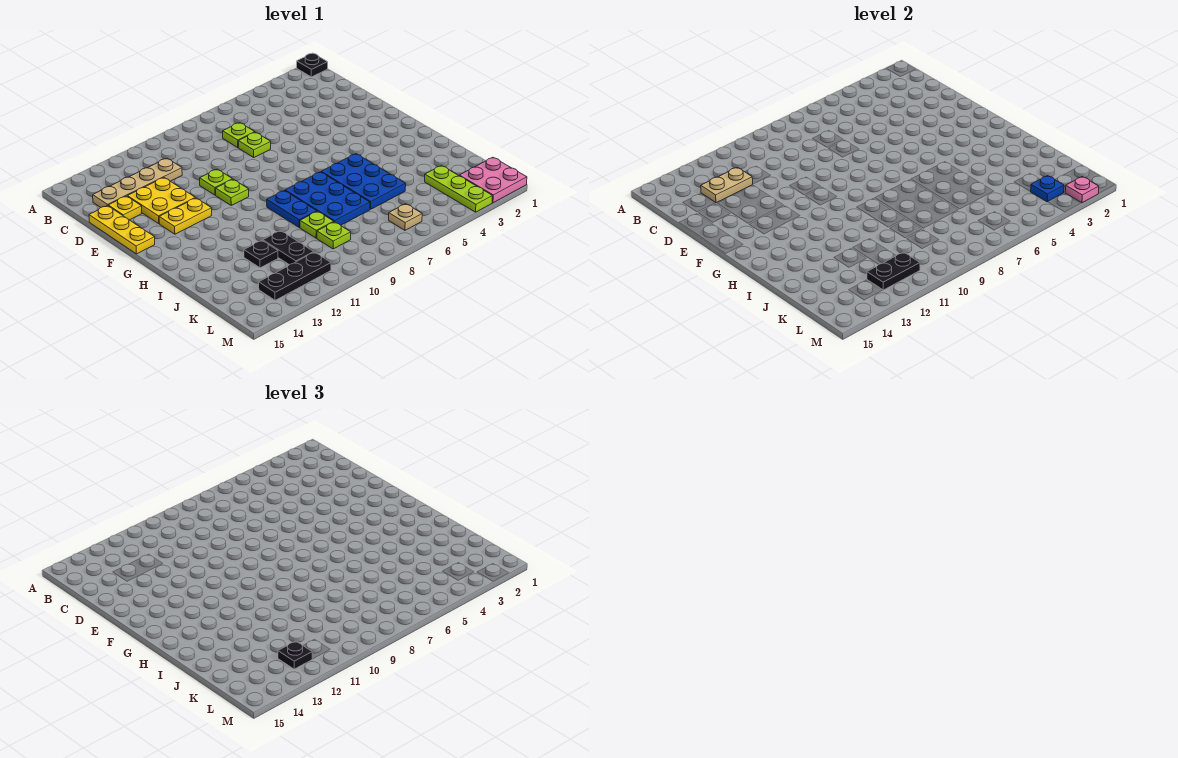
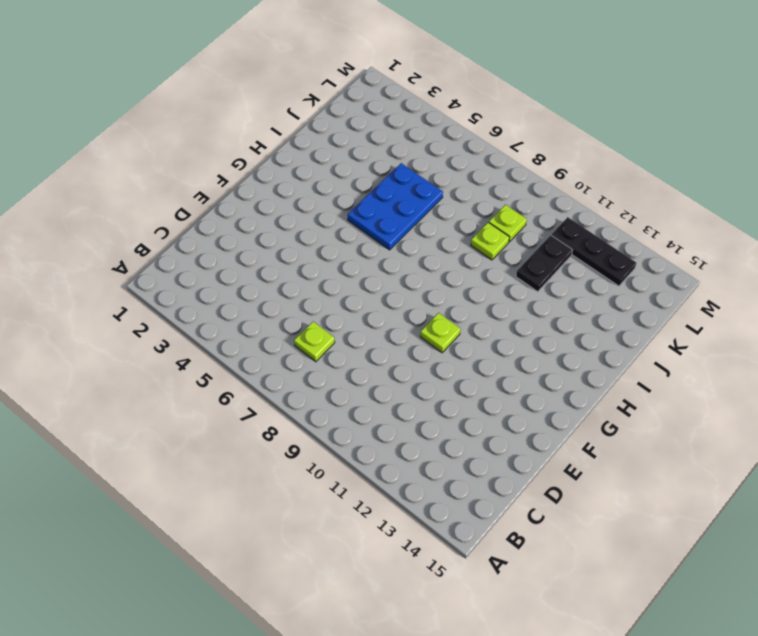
none -> black 1x1 plate [297,53,328,77]
none -> tan 1x4 plate [93,158,182,208]
none -> lime 1x1 plate [238,132,271,157]

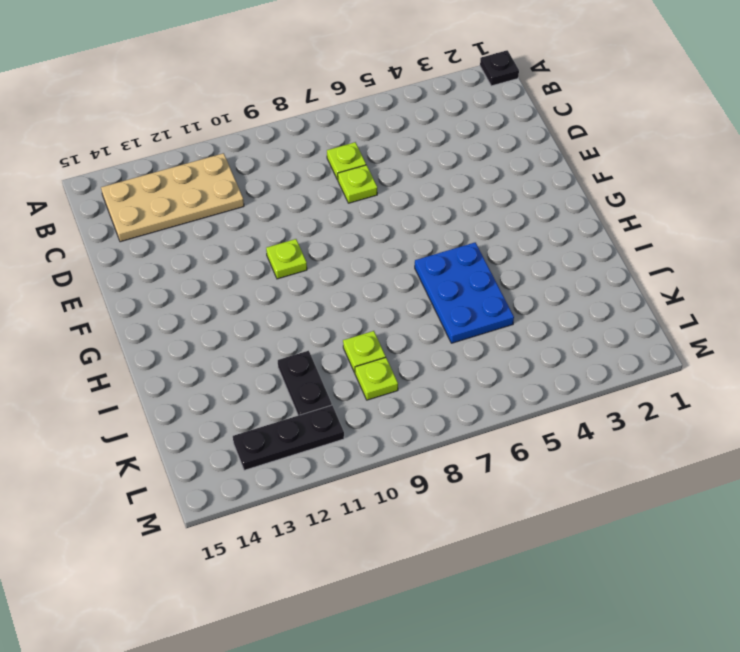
tan 2x4 plate [101,153,244,242] -> tan 1x4 plate [93,158,182,208]
none -> yellow 2x2 plate [127,178,195,223]
none -> yellow 1x1 plate [108,196,142,220]
none -> yellow 1x3 plate [89,206,155,254]

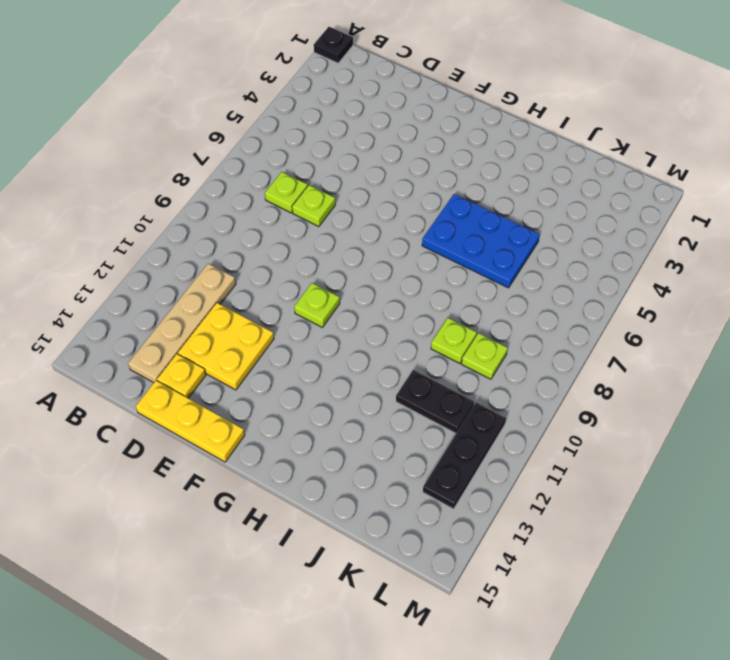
none -> lime 1x1 plate [200,169,232,195]
none -> yellow 1x2 plate [159,198,212,234]
none -> blue 2x3 plate [285,172,370,225]

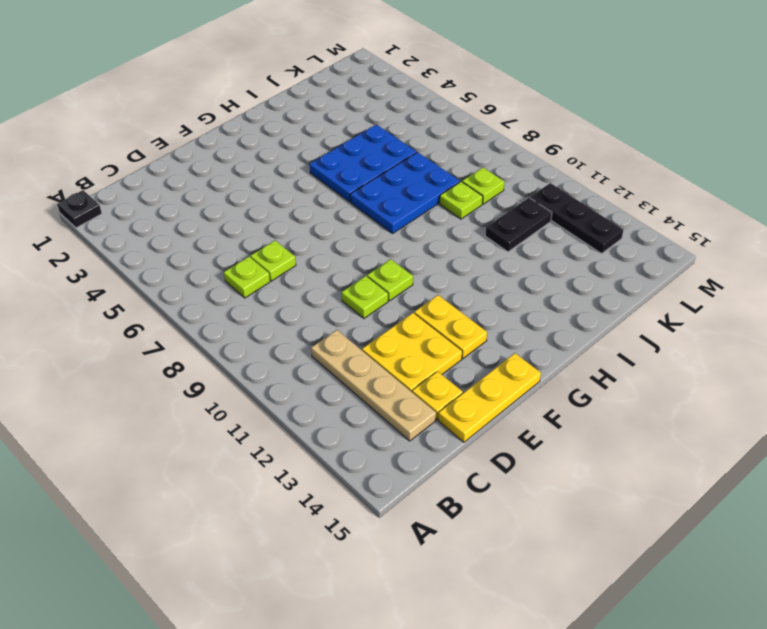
none -> blue 1x2 plate [267,191,317,227]
none -> black 1x1 plate [244,240,278,268]
none -> lime 1x3 plate [425,166,492,212]

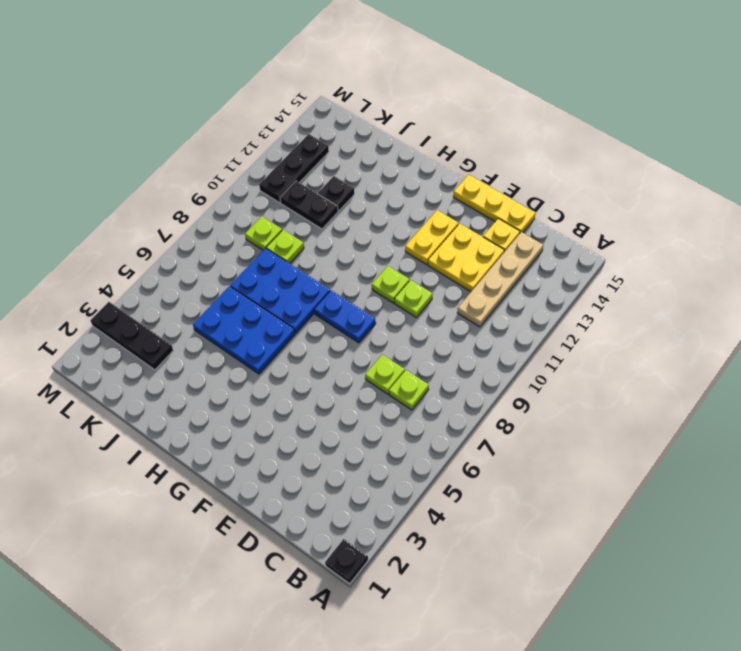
blue 1x2 plate [314,290,376,343] -> blue 1x2 plate moved to [267,191,317,227]
black 1x3 plate [90,302,173,370] -> lime 1x3 plate [425,166,492,212]
none -> pink 2x2 plate [459,157,527,203]
none -> tan 1x1 plate [389,204,422,230]
none -> tan 1x2 plate [701,167,753,203]

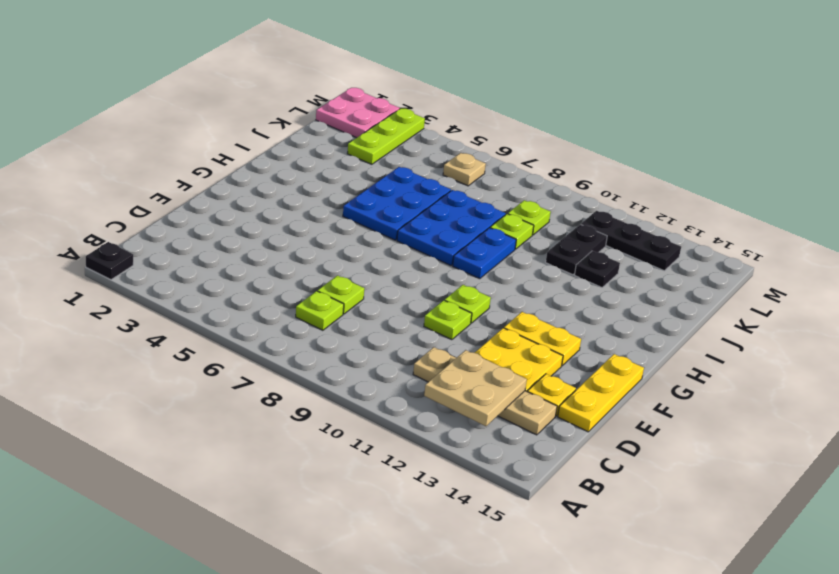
tan 2x2 plate [424,350,527,426] -> tan 1x2 plate [701,167,753,203]
none -> blue 1x1 plate [1031,176,1064,202]
none -> black 1x2 plate [867,252,920,290]
none -> pink 1x1 plate [1065,177,1099,203]

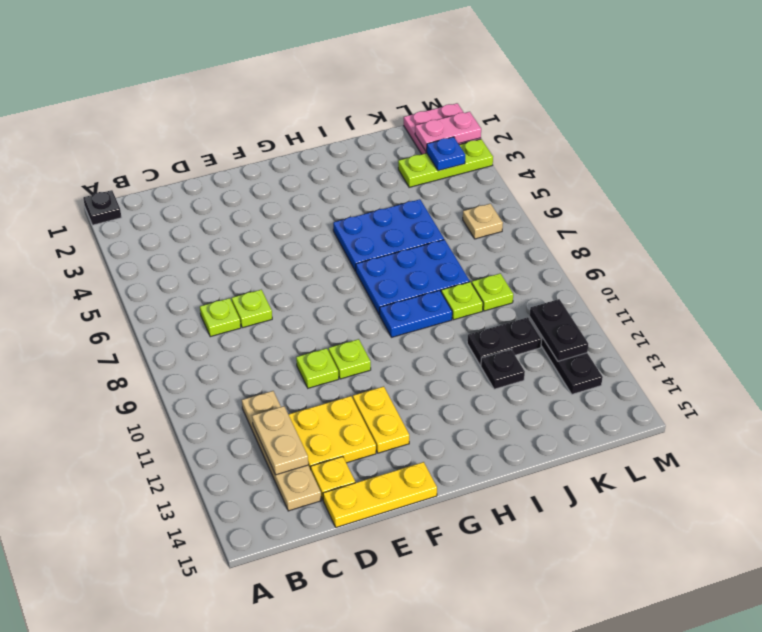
pink 1x2 plate [415,112,481,152] -> pink 1x1 plate [1065,177,1099,203]
none -> black 1x1 plate [278,641,312,669]

